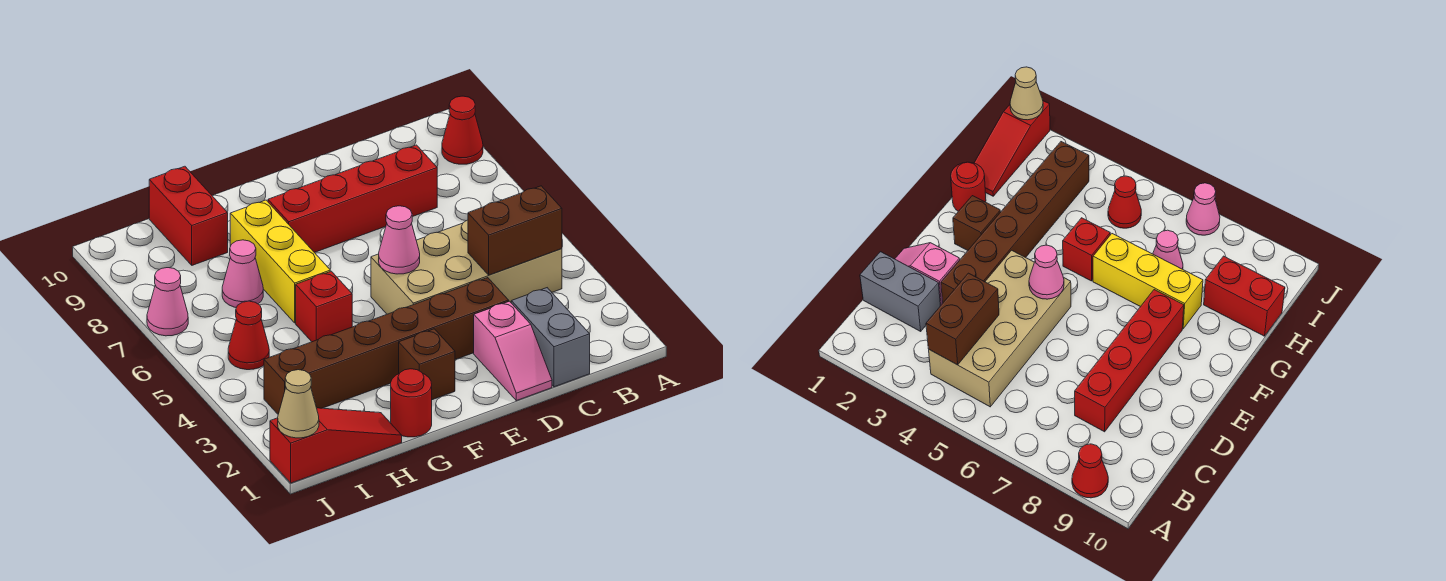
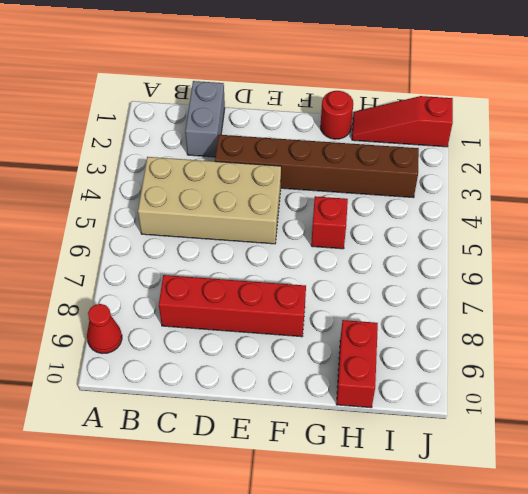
none -> pink 1x2 slope [474,301,552,401]
none -> brown 1x1 brick [399,329,455,400]
none -> yellow 1x3 brick [230,200,330,323]

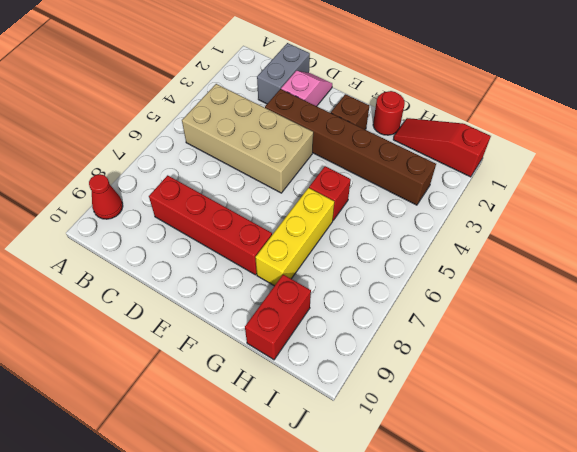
none -> pink 1x1 cone [222,240,263,308]
none -> red 1x1 cone [228,301,269,370]
none -> pink 1x1 cone [147,268,188,336]

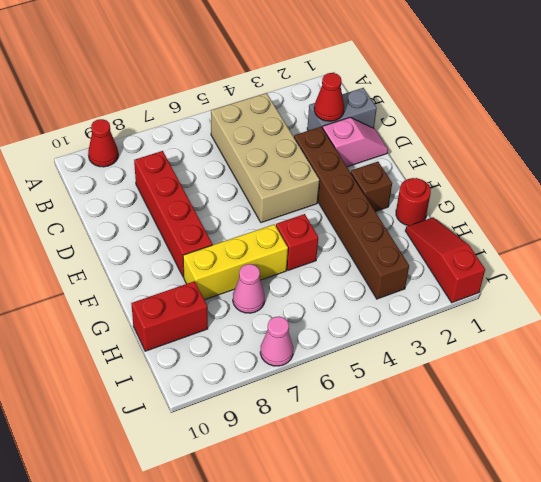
red 1x1 cone [314,73,344,121] -> red 1x1 cone moved to [228,301,269,370]
none -> brown 1x2 brick [468,186,562,275]
none -> pink 1x1 cone [379,206,420,274]
none -> tan 1x1 cone [278,370,319,438]

